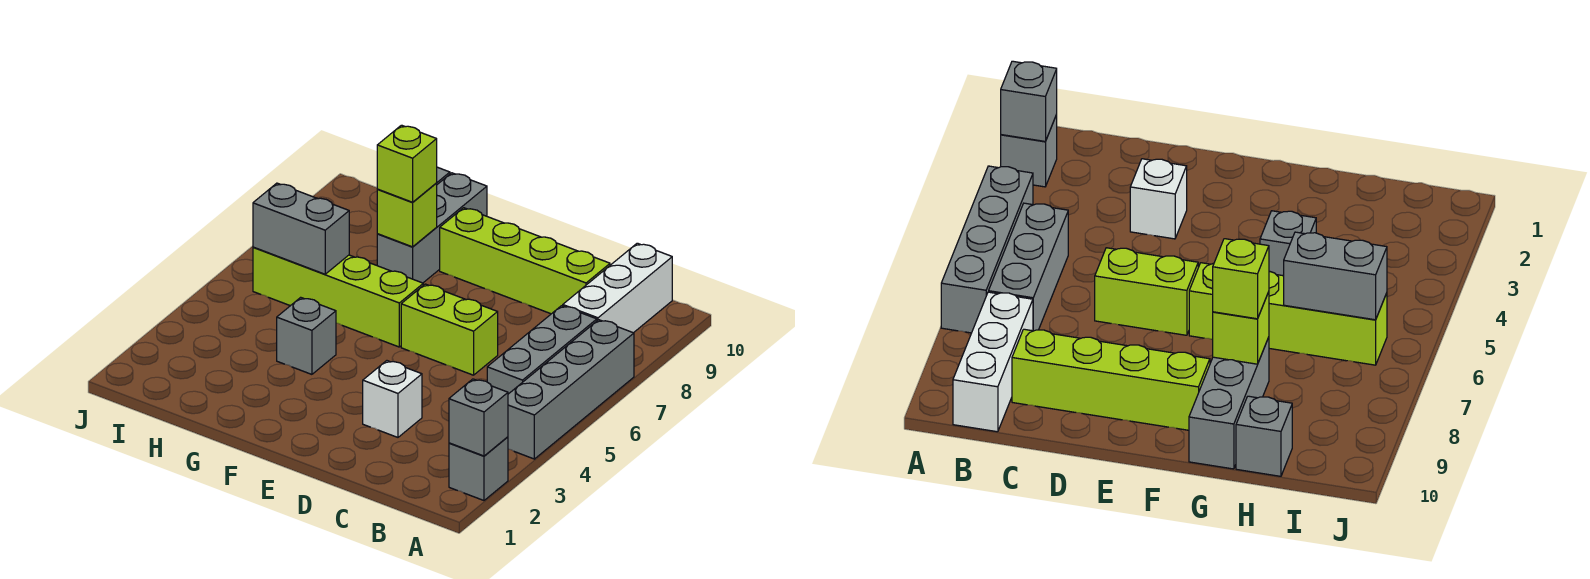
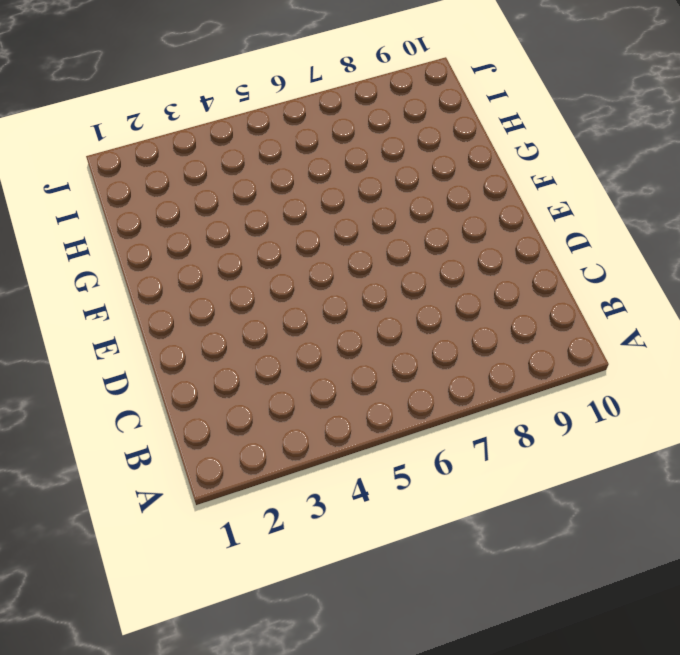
none -> grey 1x1 brick [449,437,508,500]
none -> grey 1x4 brick [508,320,634,459]
none -> grey 1x3 brick [487,306,597,394]

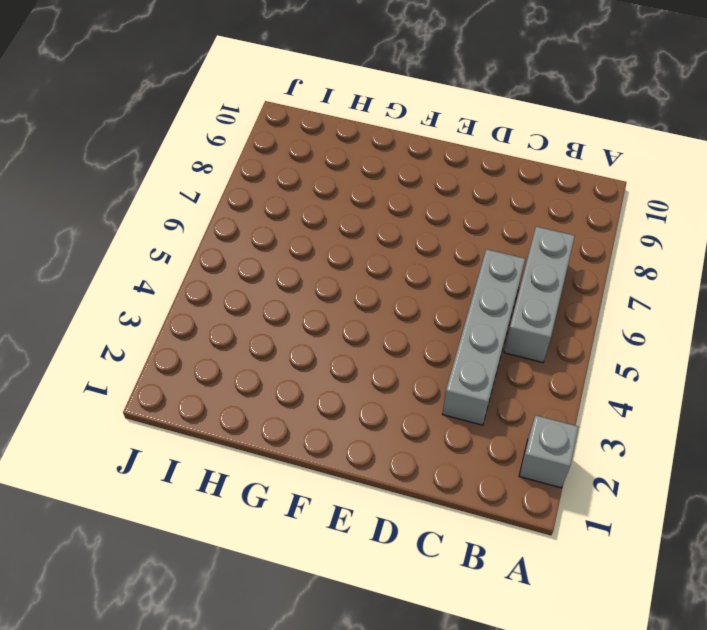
grey 1x4 brick [442,249,525,425] -> grey 1x4 brick moved to [508,320,634,459]
none -> white 1x3 brick [563,243,672,333]
none -> lime 1x4 brick [440,208,610,314]
none -> white 1x1 brick [363,361,422,437]

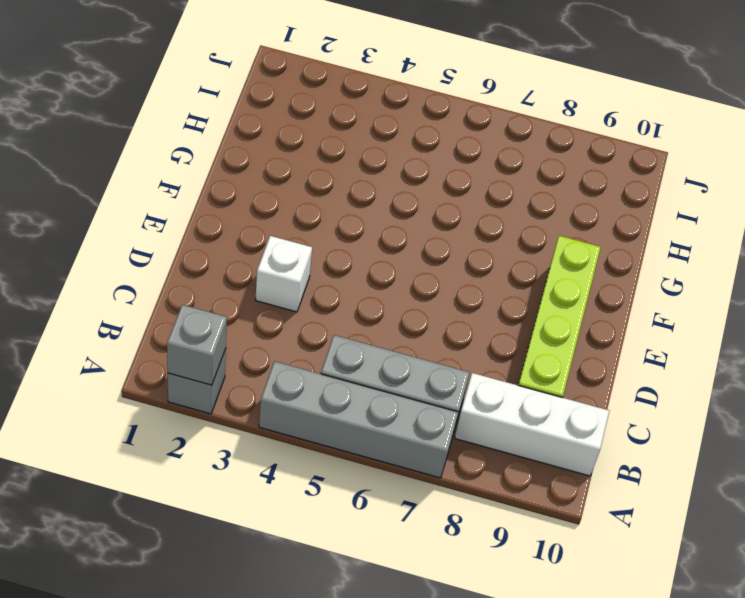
none -> lime 1x2 brick [401,284,498,375]
none -> lime 1x4 brick [253,247,423,347]
none -> grey 1x1 brick [277,297,336,374]

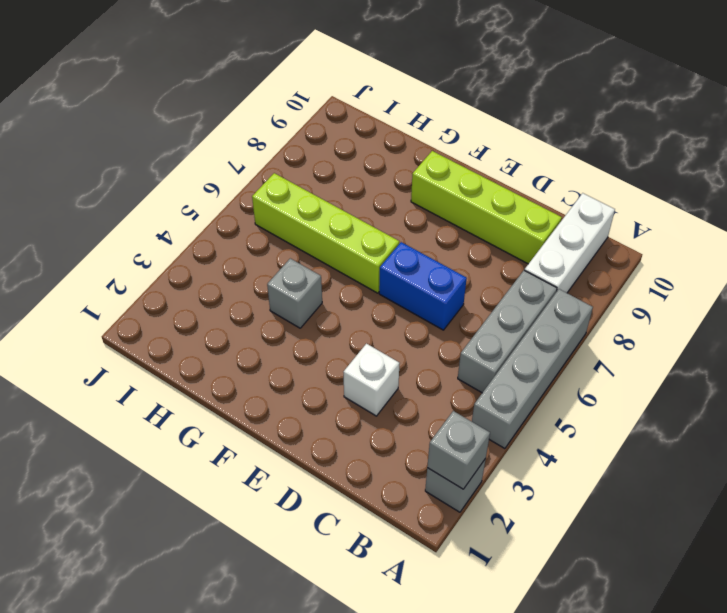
blue 1x2 brick [379,242,467,330] -> lime 1x2 brick [401,284,498,375]
none -> grey 1x3 brick [377,173,487,283]
none -> grey 1x1 brick [1236,396,1292,476]
none -> lime 1x1 brick [377,183,437,247]

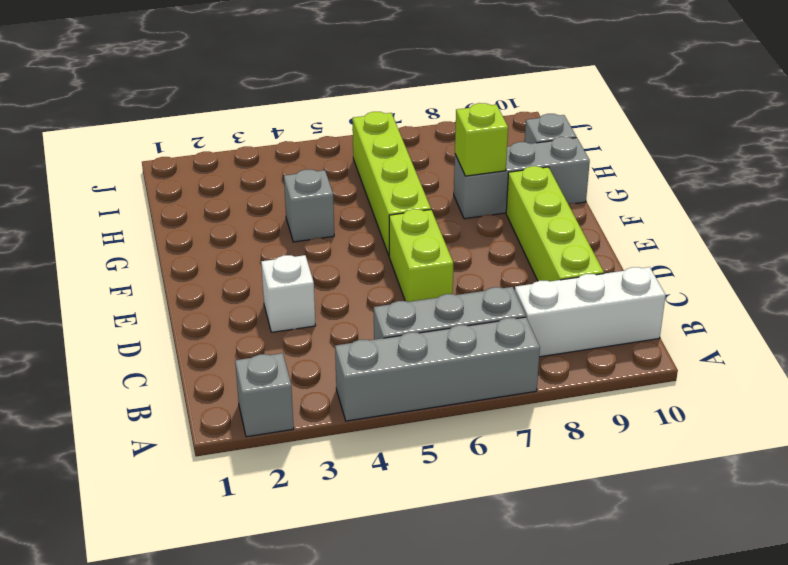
none -> grey 1x1 brick [449,379,508,456]
none -> grey 1x2 brick [253,183,349,274]
none -> lime 1x1 brick [377,125,437,202]

